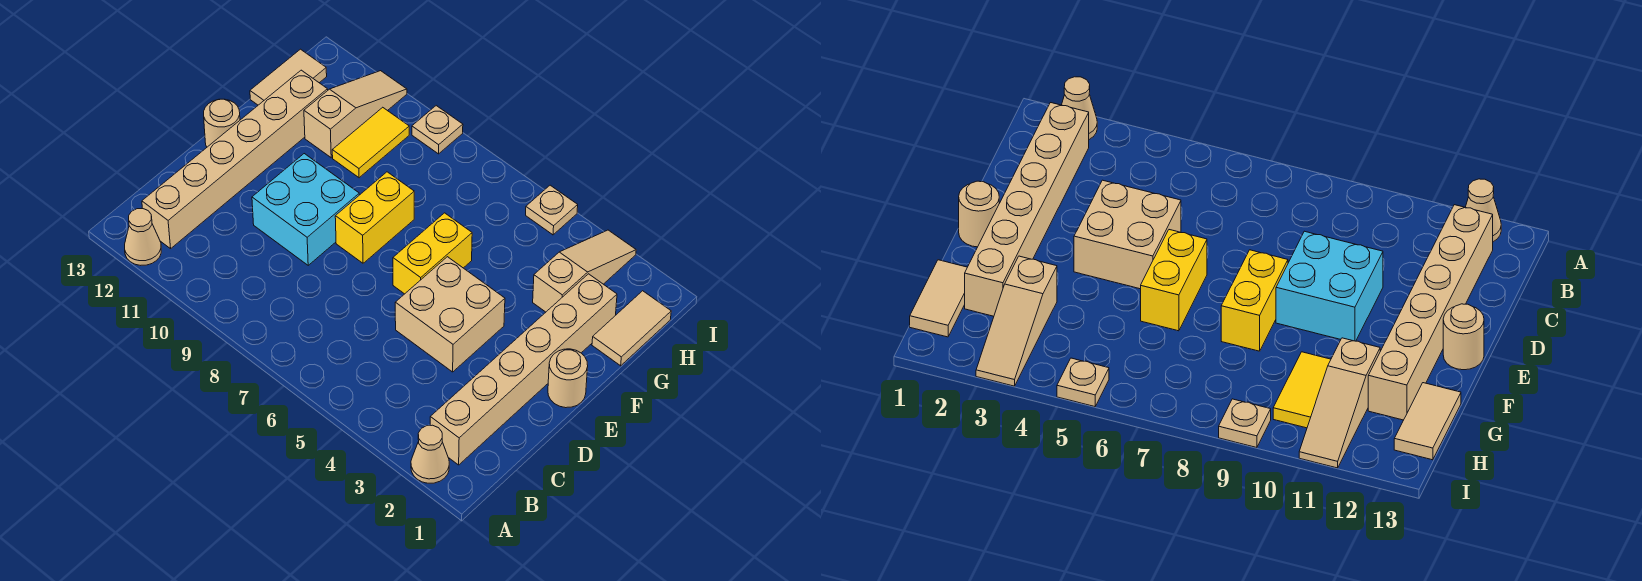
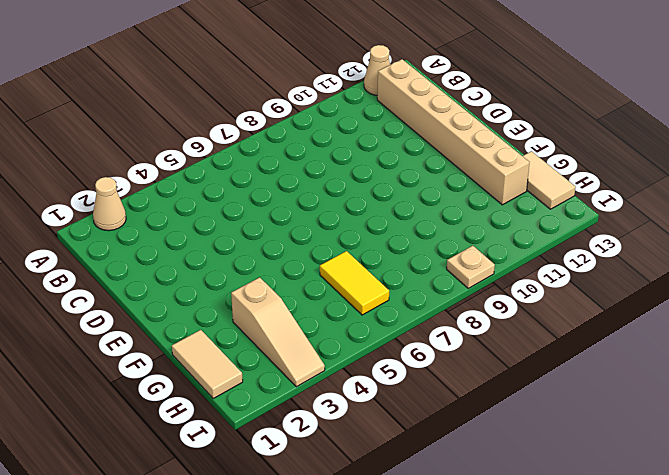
yellow 1x2 tile [320,251,389,315] -> yellow 1x2 tile moved to [332,107,409,178]
none -> tan 1x6 brick [430,274,617,465]
none -> tan 2x2 brick [395,257,505,372]
none -> cyan 2x2 brick [252,154,359,265]

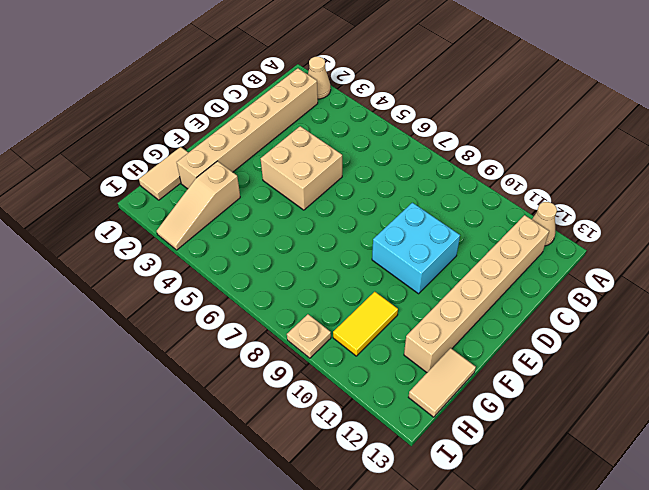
none -> tan 1x1 round brick [548,349,588,408]
none -> yellow 1x2 brick [393,213,472,294]
none -> yellow 1x2 brick [335,172,414,263]

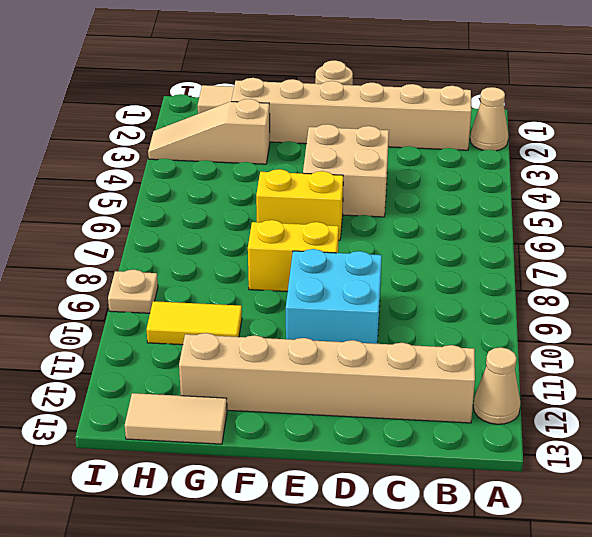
none -> tan 1x1 round brick [204,99,240,147]
none -> tan 1x3 slope [304,71,407,158]
none -> tan 1x1 plate [526,185,578,235]

